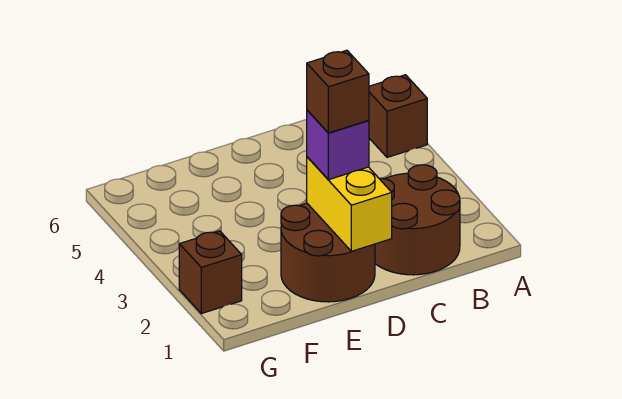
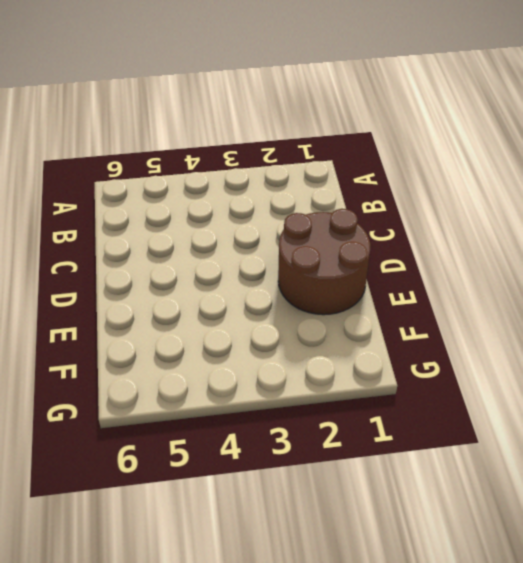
none -> brown 1x1 brick [369,75,427,157]
none -> brown 2x2 round brick [375,165,460,275]

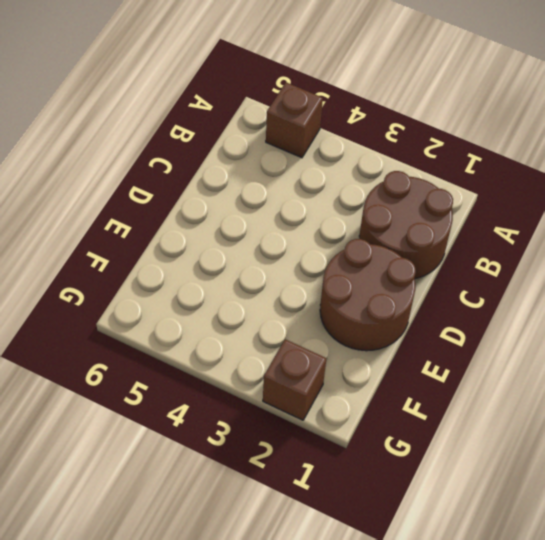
none -> yellow 1x2 brick [307,157,392,251]
none -> purple 1x1 brick [307,110,369,180]

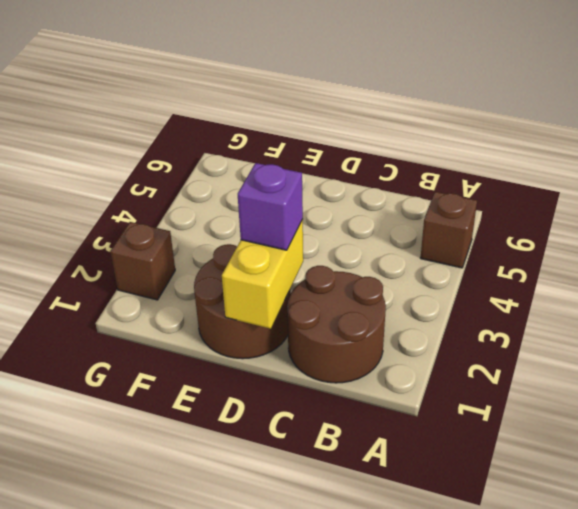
none -> brown 1x1 brick [307,50,369,133]

